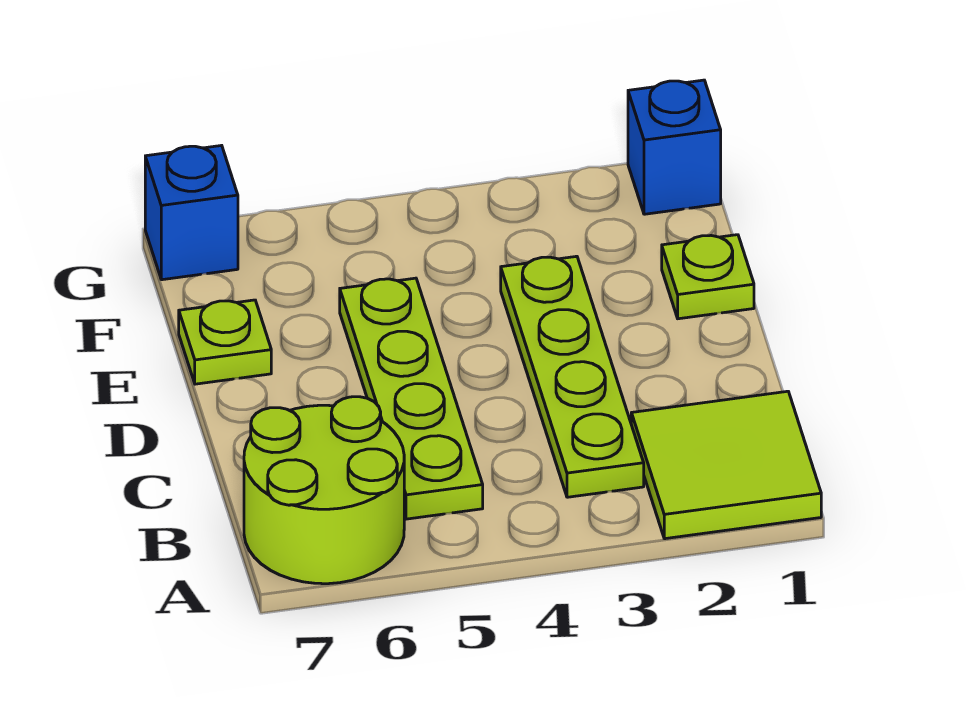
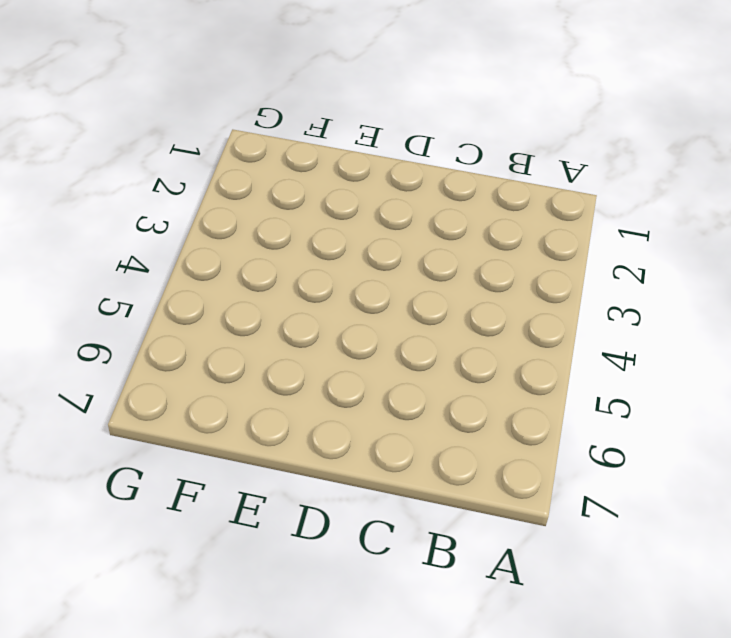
none -> lime 2x2 tile [631,391,821,539]
none -> lime 2x2 round brick [244,397,404,584]

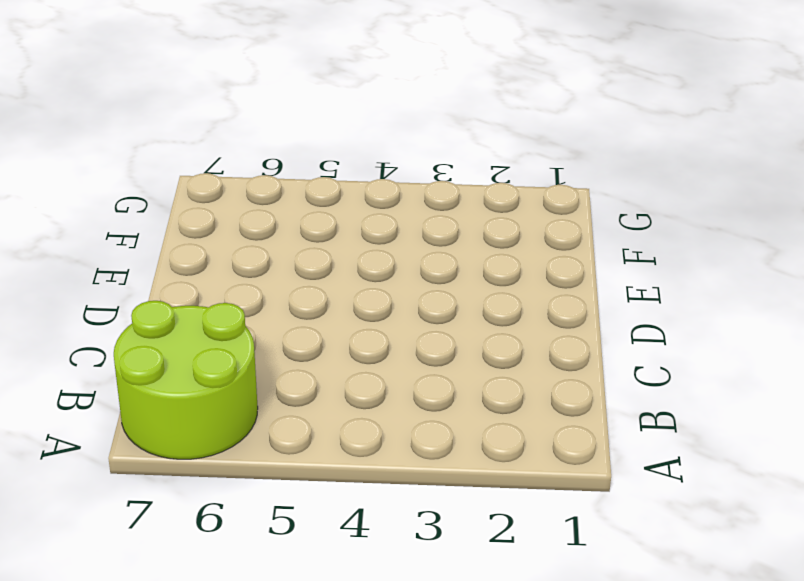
none -> lime 2x2 tile [631,391,821,539]
none -> lime 1x4 plate [501,256,644,497]

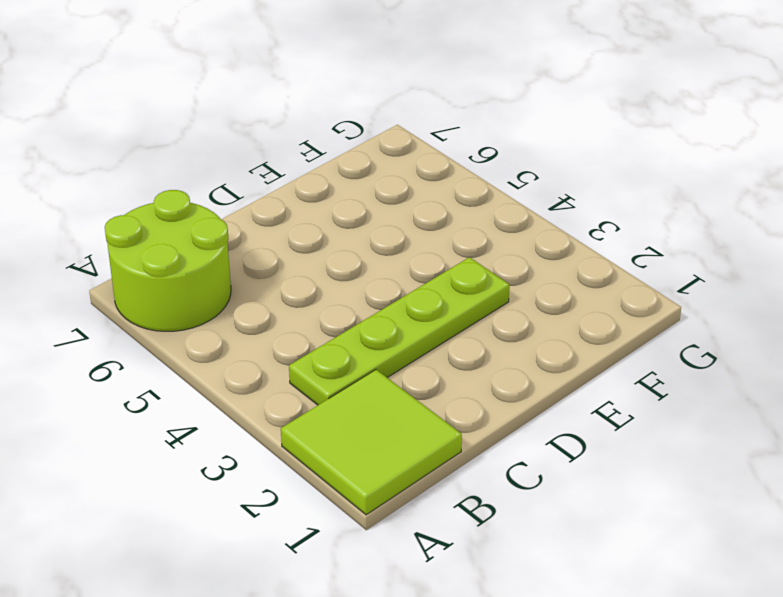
none -> lime 1x4 plate [340,278,483,519]
none -> lime 1x1 plate [662,235,754,319]

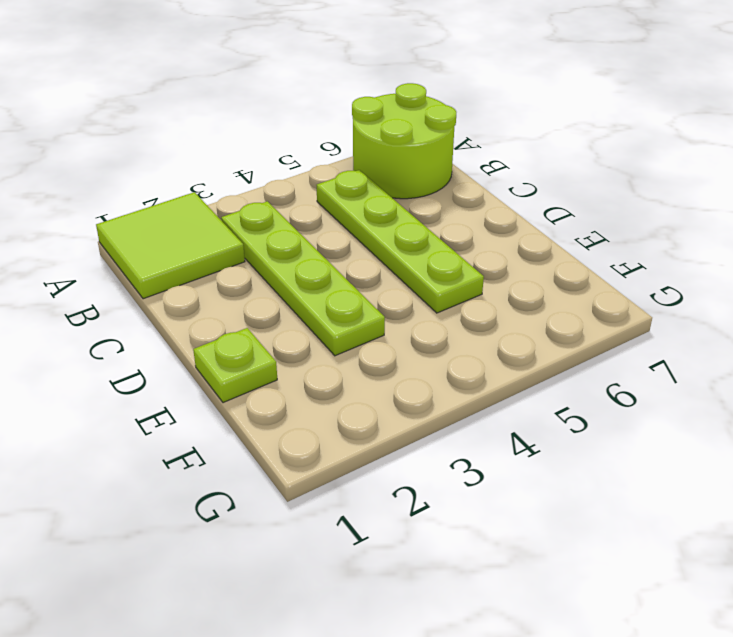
none -> lime 1x1 plate [179,300,271,384]
none -> blue 1x1 brick [628,80,721,214]

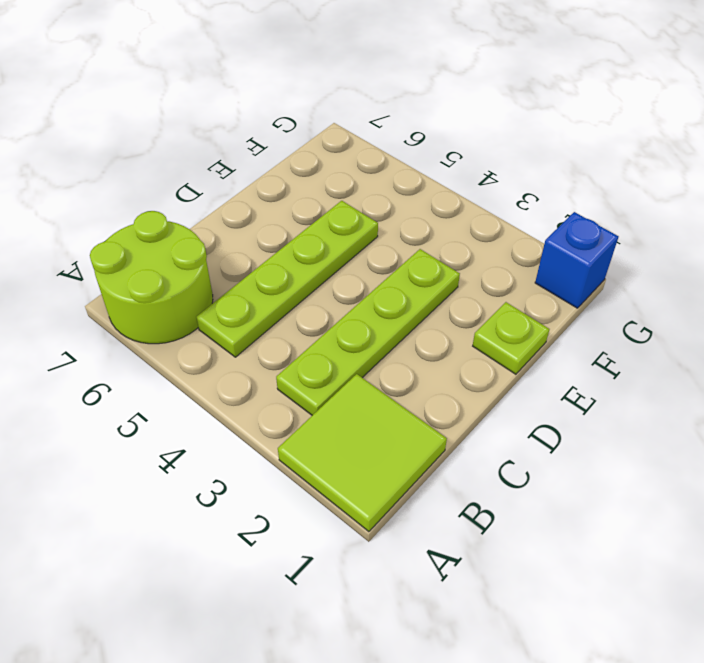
none -> lime 1x1 plate [179,300,271,384]
none -> blue 1x1 brick [145,145,238,280]

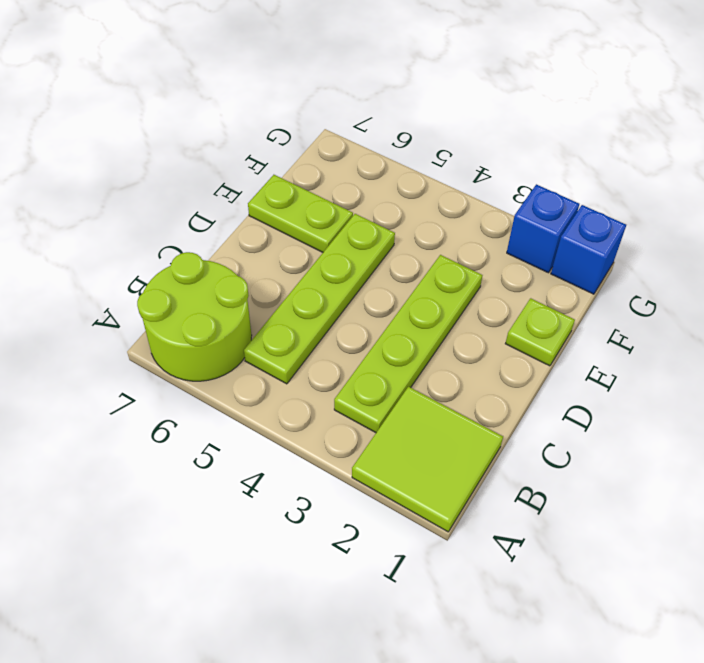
lime 1x2 plate [248,175,353,252] -> lime 1x1 plate [179,300,271,384]
blue 1x1 brick [507,184,579,273] -> blue 1x1 brick moved to [145,145,238,280]

